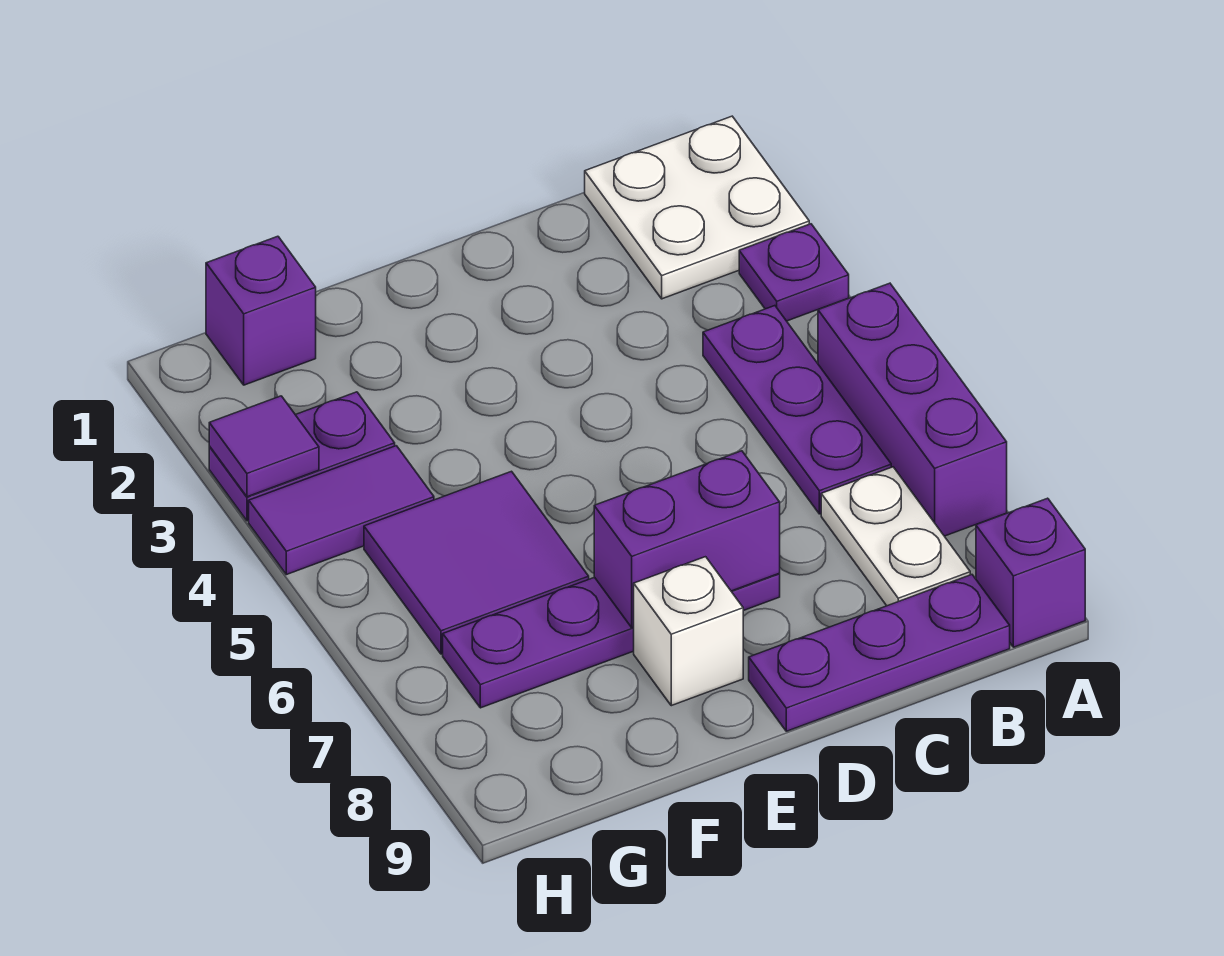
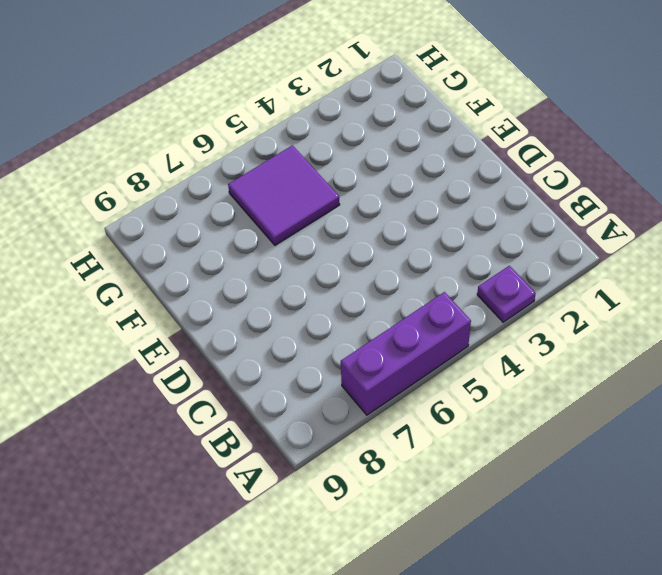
none -> white 2x2 plate [585,116,809,299]
none -> purple 1x1 brick [976,498,1085,647]
none -> purple 1x3 plate [703,306,891,514]

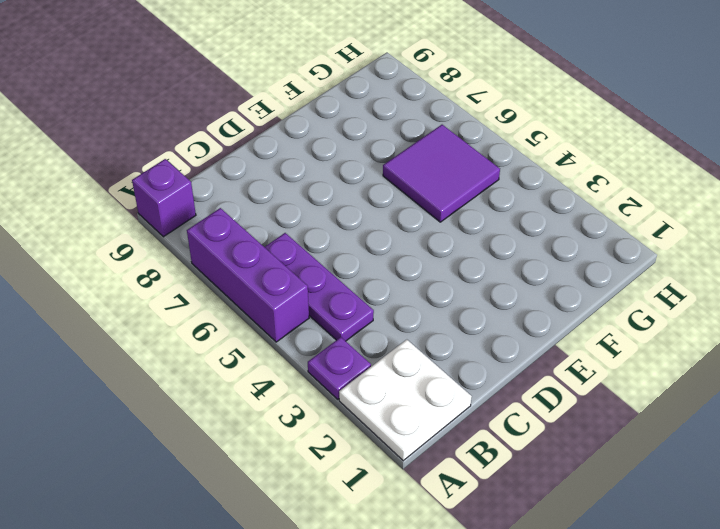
none -> white 1x2 plate [821,467,970,606]
none -> purple 1x3 plate [749,575,1010,731]
none -> purple 1x4 plate [443,574,780,708]

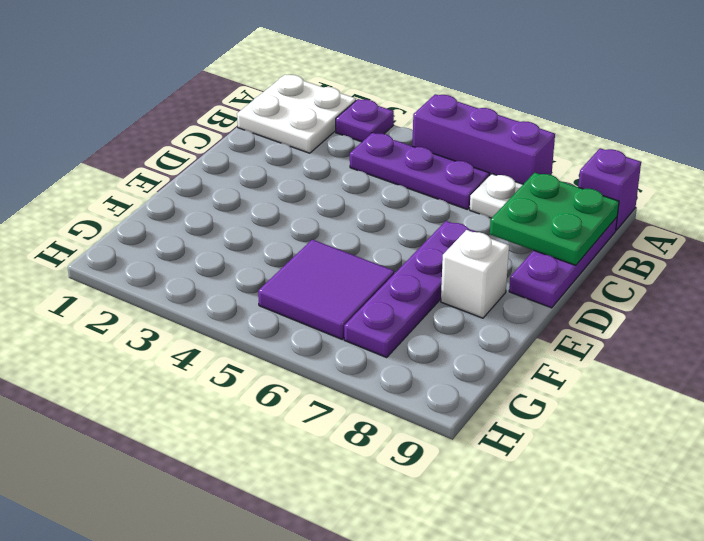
green 2x2 plate [490,173,619,265] -> none
none -> purple 1x1 brick [206,236,316,385]
none -> purple 1x2 plate [209,392,395,521]
none -> purple 1x2 tile [249,446,434,575]

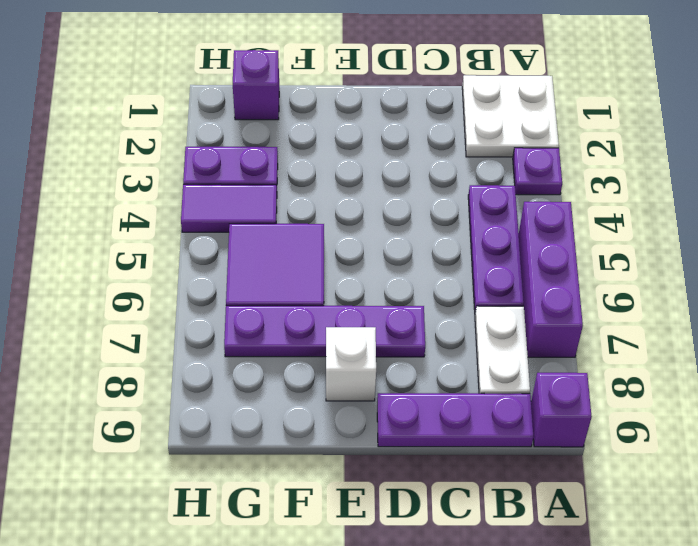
none -> purple 1x2 brick [594,451,780,628]
none -> purple 1x1 tile [209,396,319,497]

